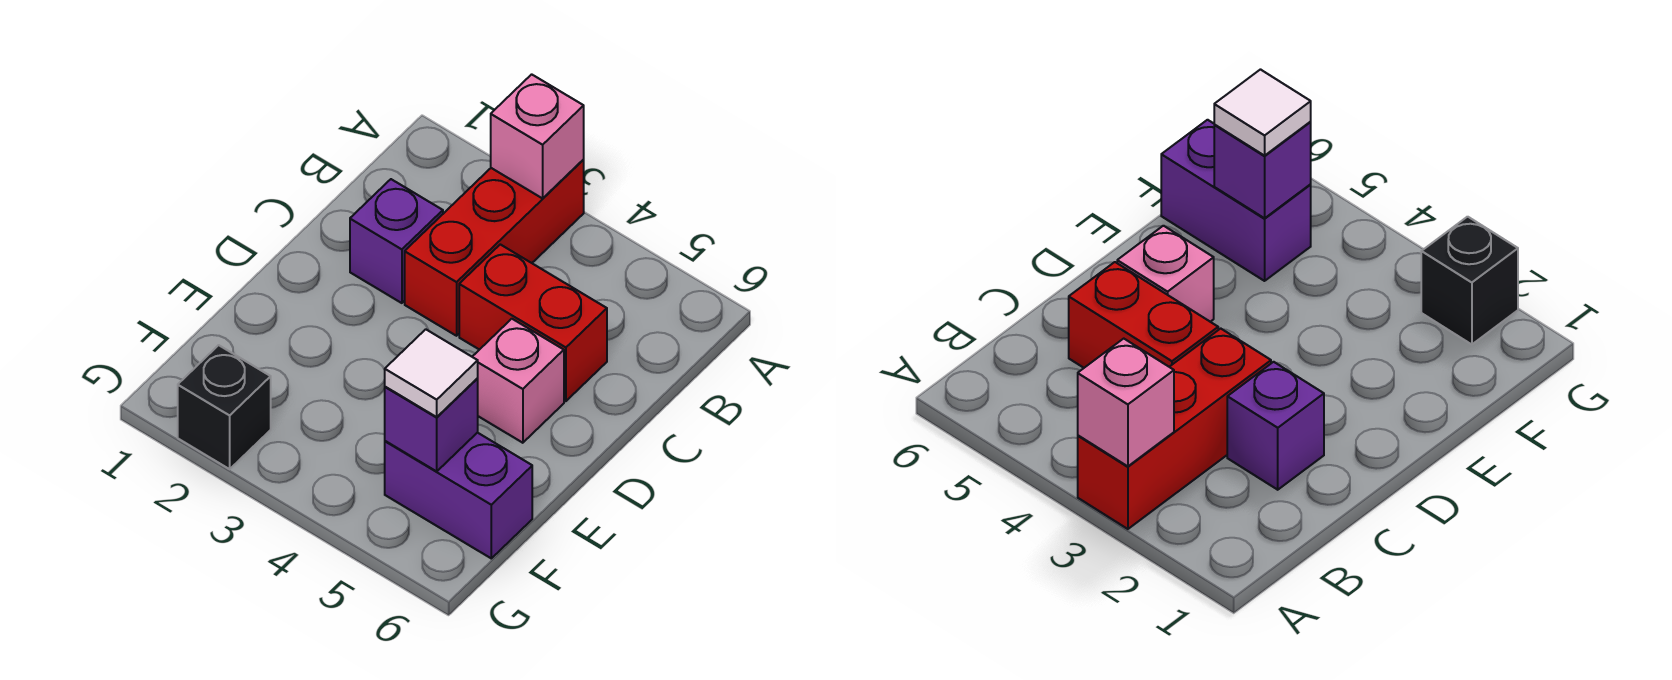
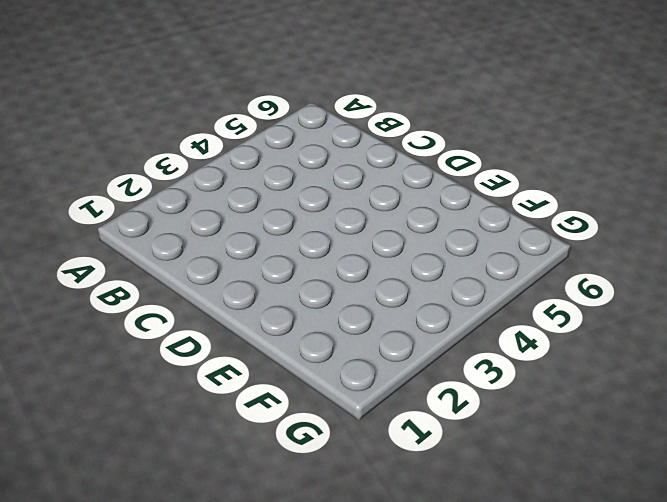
none -> red 1x3 brick [405,160,584,336]
none -> purple 1x1 brick [350,179,443,303]

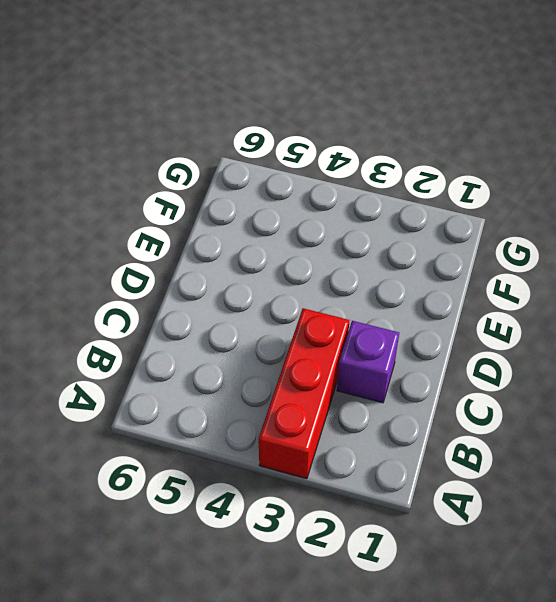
none -> red 1x2 brick [459,244,607,401]
none -> pink 1x1 brick [472,319,564,443]

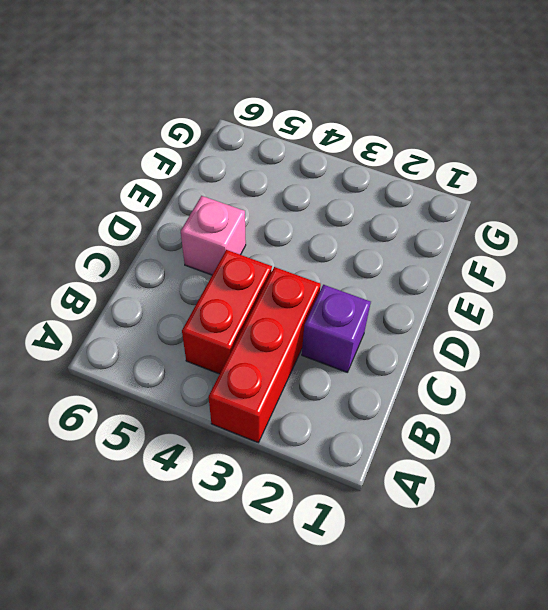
red 1x2 brick [182,250,272,374] -> red 1x2 brick turned to [459,244,607,401]
none -> purple 1x2 brick [385,433,532,558]
none -> black 1x1 brick [178,345,271,469]

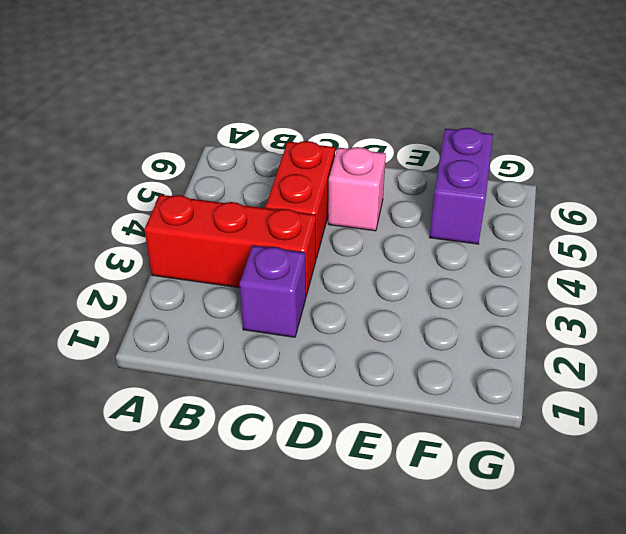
none -> black 1x1 brick [178,345,271,469]
none -> pink 1x1 brick [491,74,584,198]

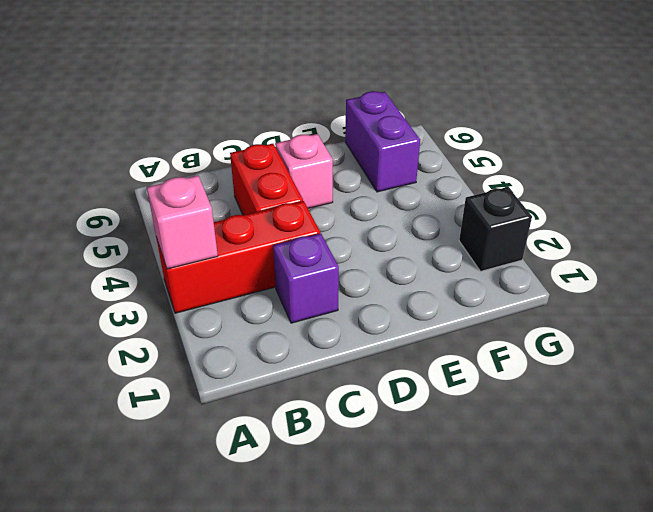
none -> purple 1x1 brick [385,379,478,471]
none -> white 1x1 tile [385,329,478,417]

